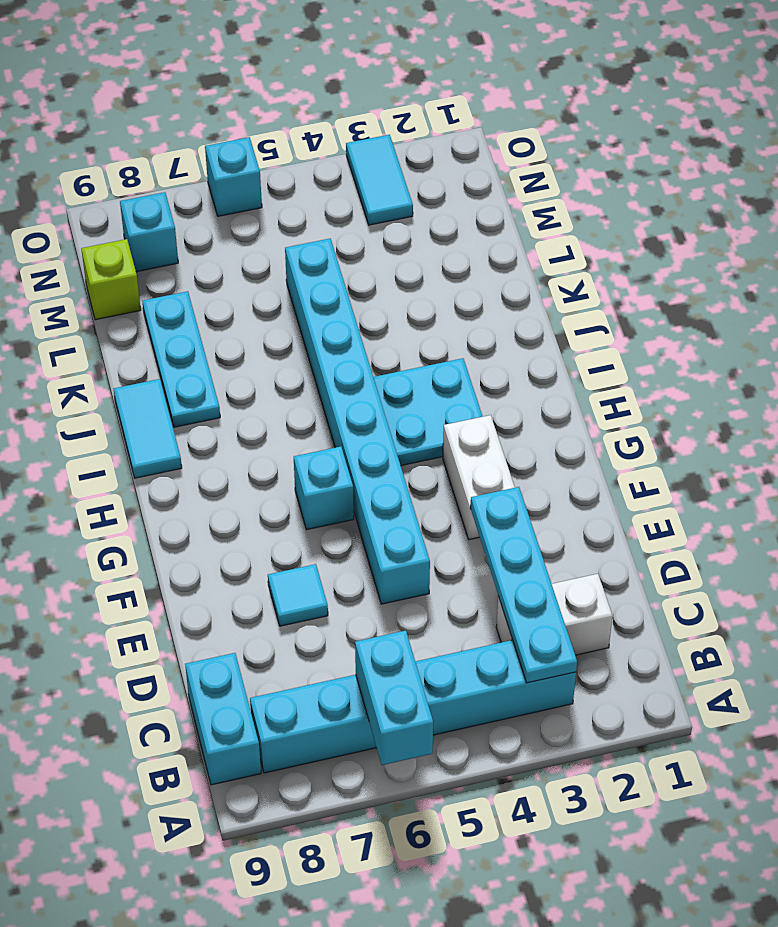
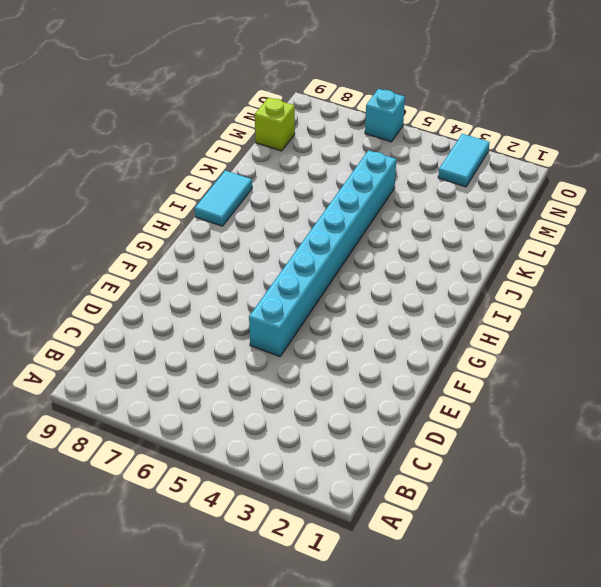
none -> cyan 1x6 brick [250,640,576,773]
none -> cyan 1x2 brick [185,653,261,785]
none -> white 1x2 brick [496,574,613,655]

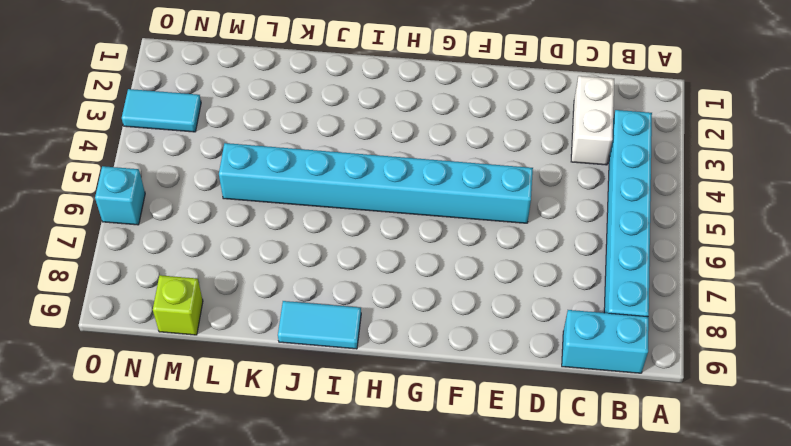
none -> cyan 1x1 tile [268,564,328,626]
none -> white 1x2 brick [443,415,515,540]
none -> cyan 1x1 brick [294,447,354,530]

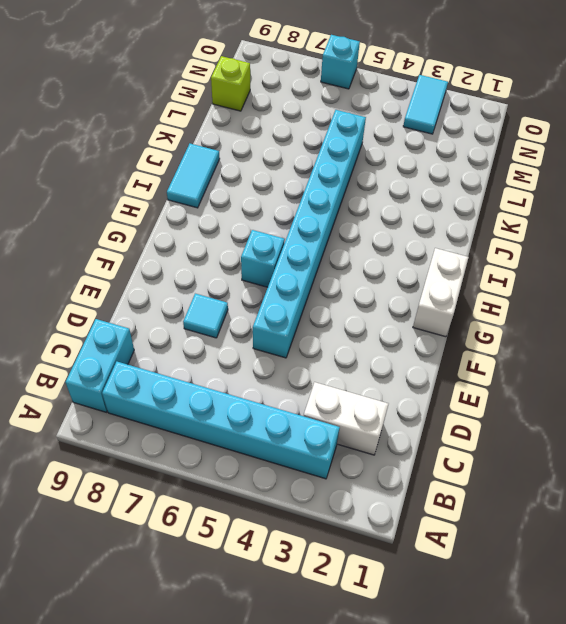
white 1x2 brick [413,248,469,337] -> white 1x2 brick moved to [443,415,515,540]
none -> cyan 2x2 plate [373,358,483,466]
none -> cyan 1x3 plate [142,291,220,427]
none -> cyan 1x1 brick [120,192,178,272]

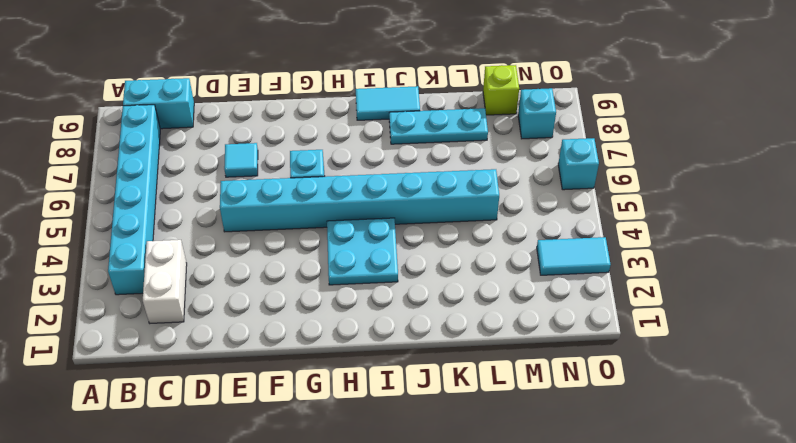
none -> white 1x2 brick [443,415,515,540]
none -> cyan 1x2 brick [355,631,433,765]
none -> cyan 1x4 plate [470,487,577,683]

